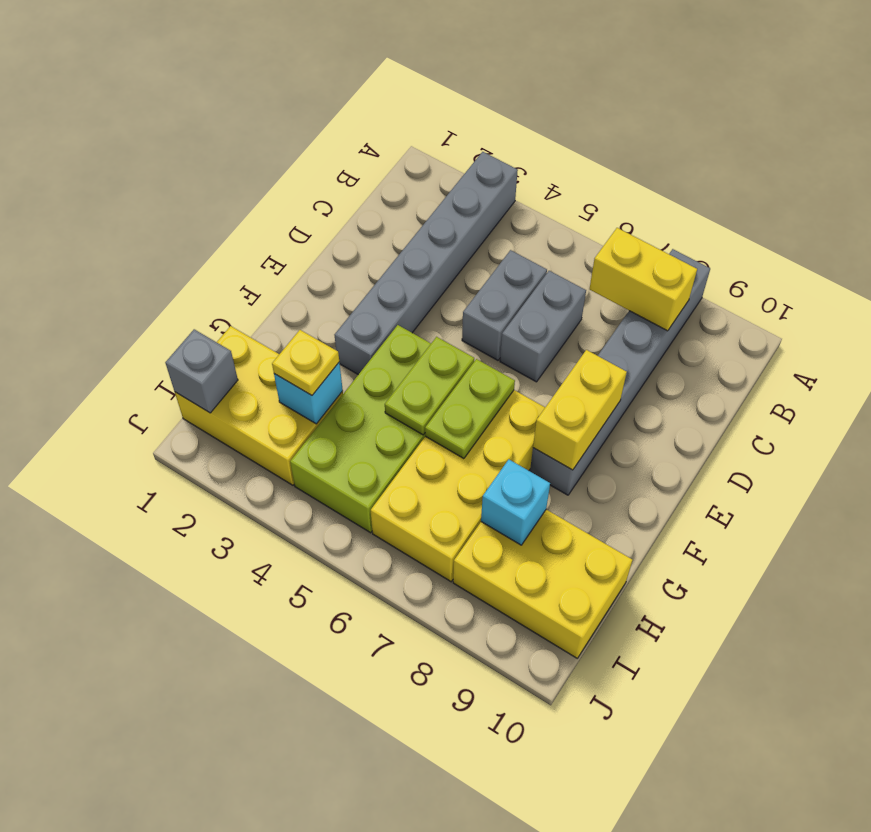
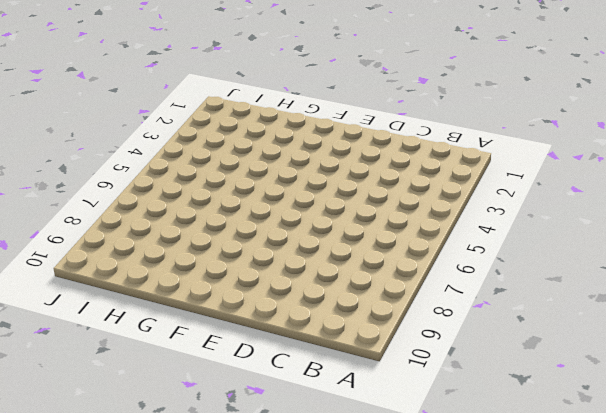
none -> grey 1x6 brick [335,152,518,375]
none -> grey 1x6 brick [530,249,710,495]
none -> grey 1x2 brick [462,250,547,360]

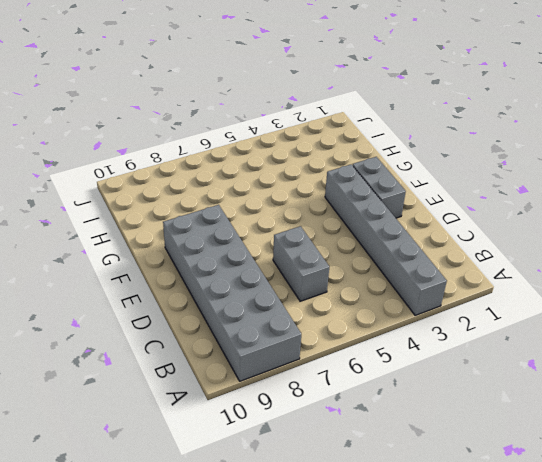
grey 2x6 brick [163,205,301,381] -> grey 1x6 brick [530,249,710,495]
grey 1x2 brick [352,157,406,218] -> grey 1x2 brick moved to [462,250,547,360]
none -> lime 2x4 brick [290,325,431,533]
none -> yellow 2x4 brick [371,390,545,581]
none -> yellow 2x3 brick [175,326,343,485]

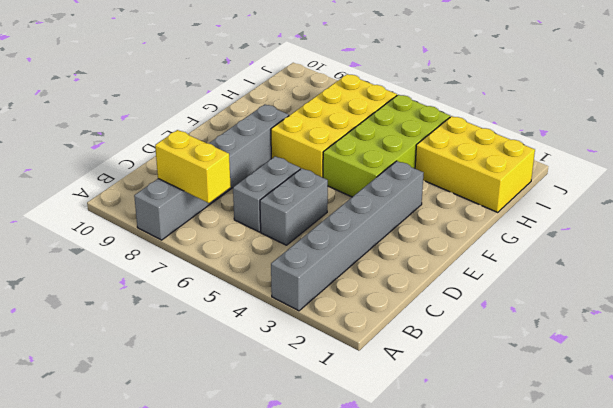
none -> yellow 2x3 brick [453,510,632,658]
none -> yellow 1x2 brick [533,350,627,470]
none -> lime 1x2 plate [385,337,474,435]

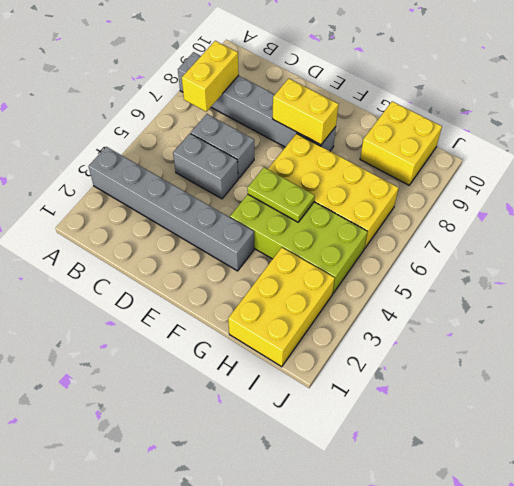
yellow 2x2 brick [360,101,442,185] -> yellow 2x3 brick [453,510,632,658]
none -> lime 1x2 plate [425,359,515,459]
none -> cyan 1x1 brick [274,362,343,424]
none -> cyan 1x1 brick [481,459,550,545]

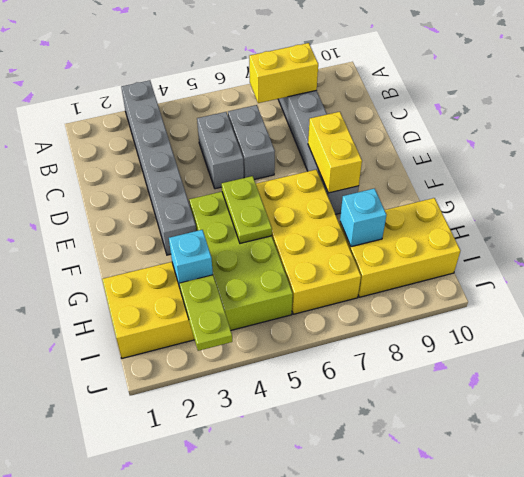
lime 1x2 plate [179,275,232,351] -> lime 1x2 plate moved to [425,359,515,459]
none -> grey 1x1 brick [165,329,238,413]
none -> yellow 1x1 plate [272,330,339,395]

